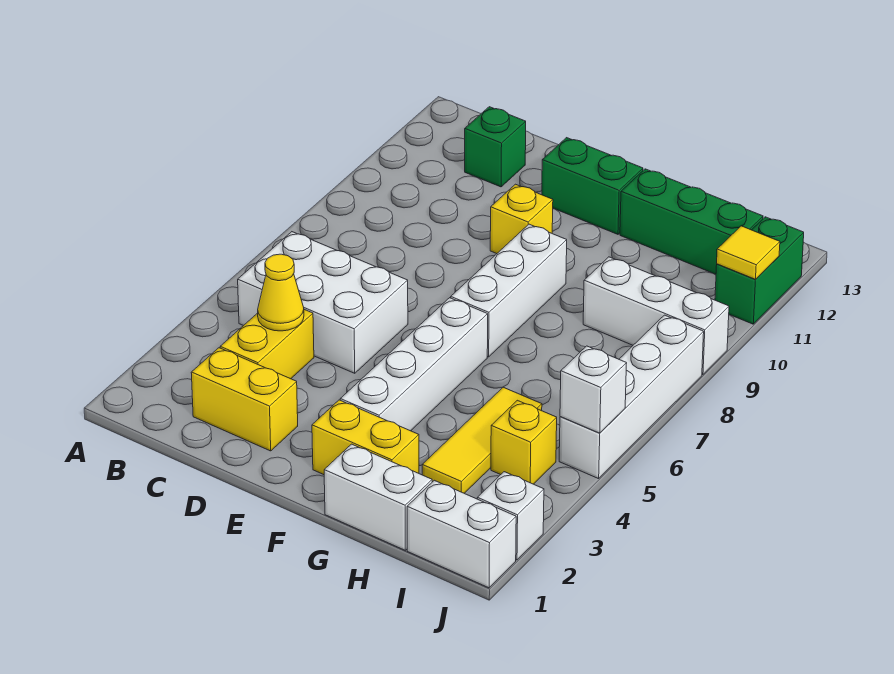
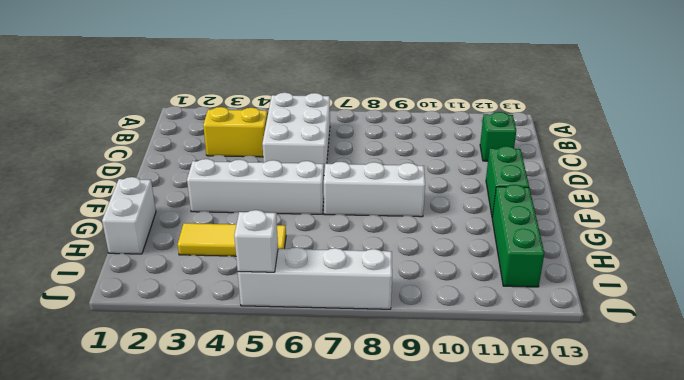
none -> yellow 1x2 brick [191,348,298,451]
none -> yellow 1x1 brick [490,184,553,254]
none -> yellow 1x2 brick [312,400,419,475]

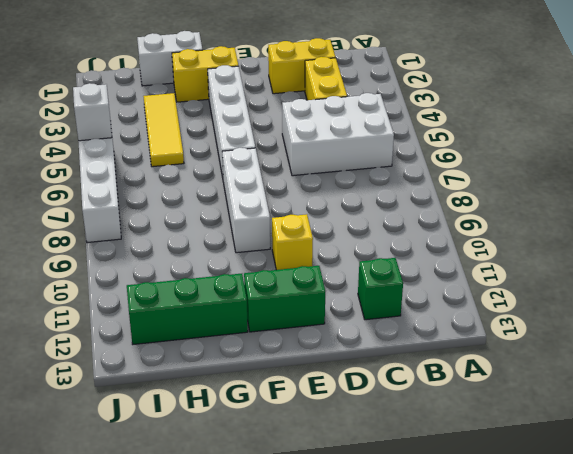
none -> white 1x3 brick [583,257,729,374]
none -> white 1x2 brick [407,480,516,588]
none -> yellow 1x1 brick [491,400,557,484]

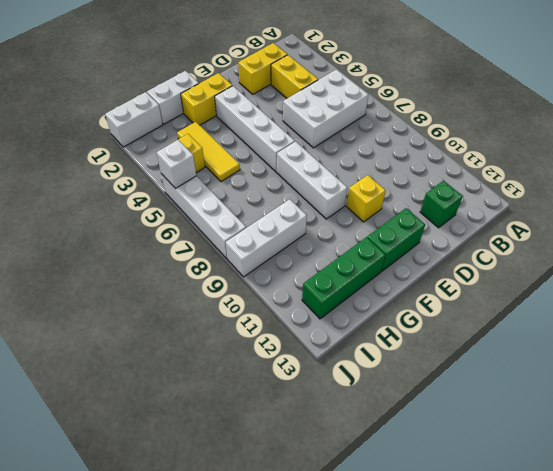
none -> white 1x1 brick [477,472,544,560]
none -> green 1x2 brick [715,217,804,324]
none -> yellow 1x1 cone [258,254,304,331]

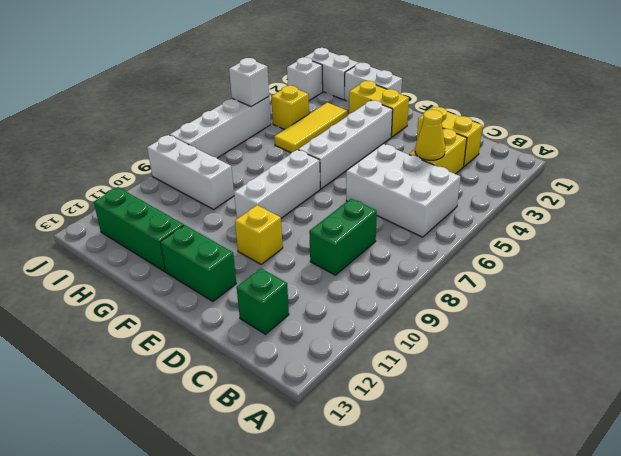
green 1x2 brick [309,199,377,275] -> green 1x2 brick moved to [715,217,804,324]
none -> yellow 1x1 tile [717,226,780,279]

